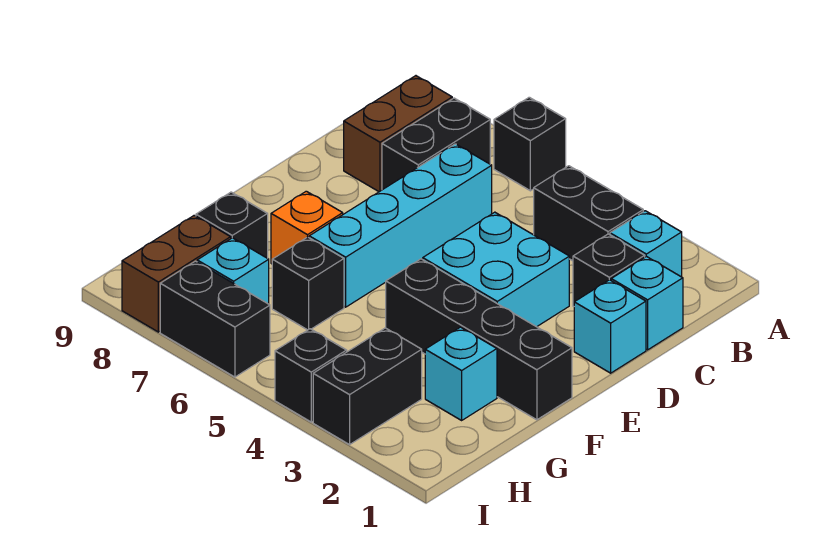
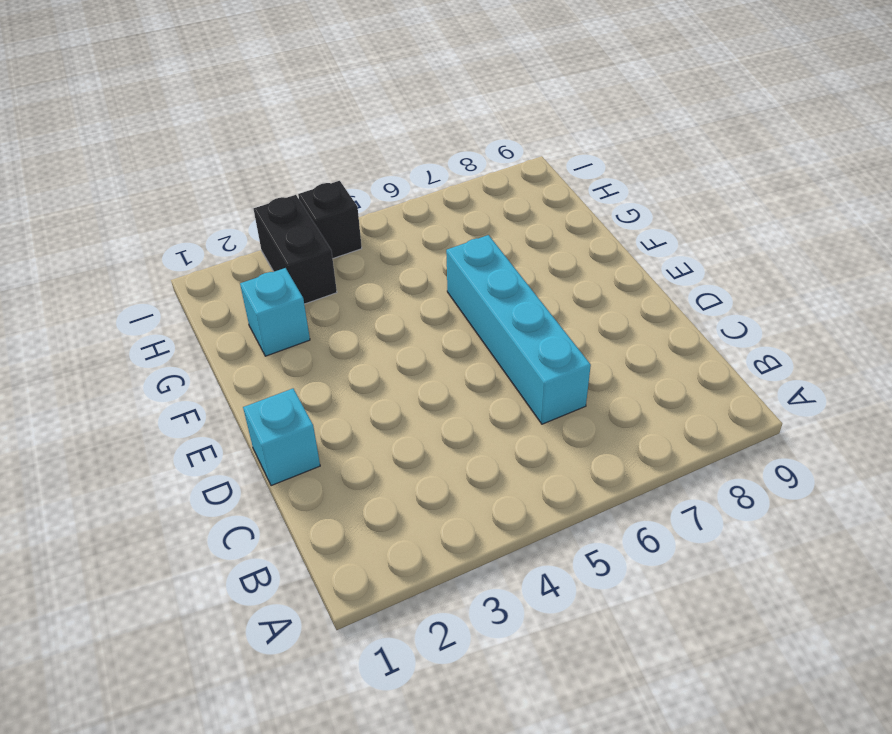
none -> black 1x1 brick [494,97,566,191]
none -> cyan 1x1 brick [610,211,682,277]
none -> black 1x2 brick [534,166,643,261]

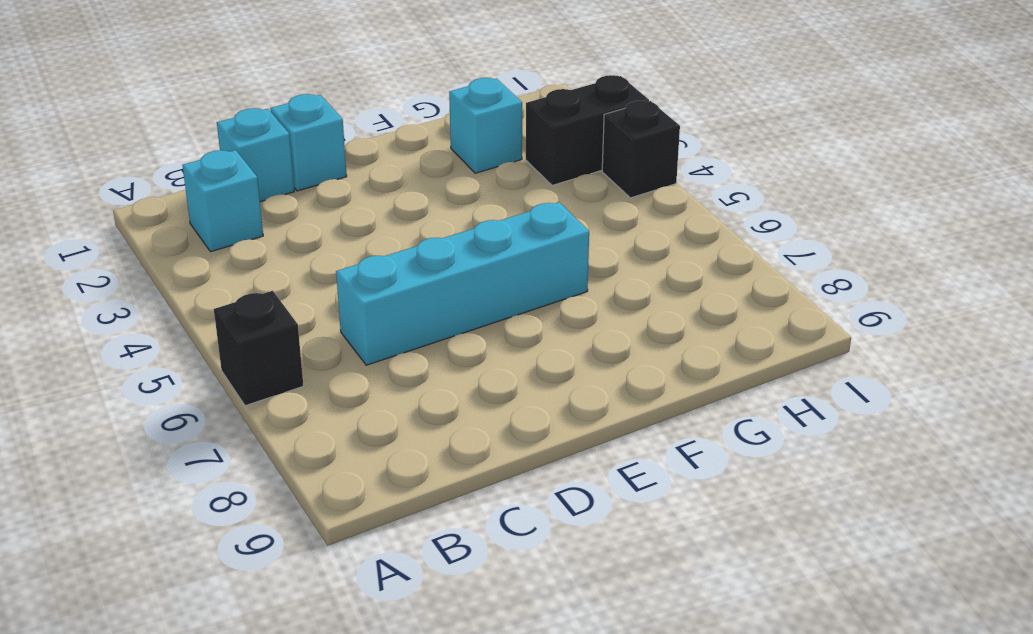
none -> black 1x2 brick [534,166,643,261]
none -> black 1x2 brick [382,98,490,190]
none -> brown 1x2 brick [344,76,452,192]

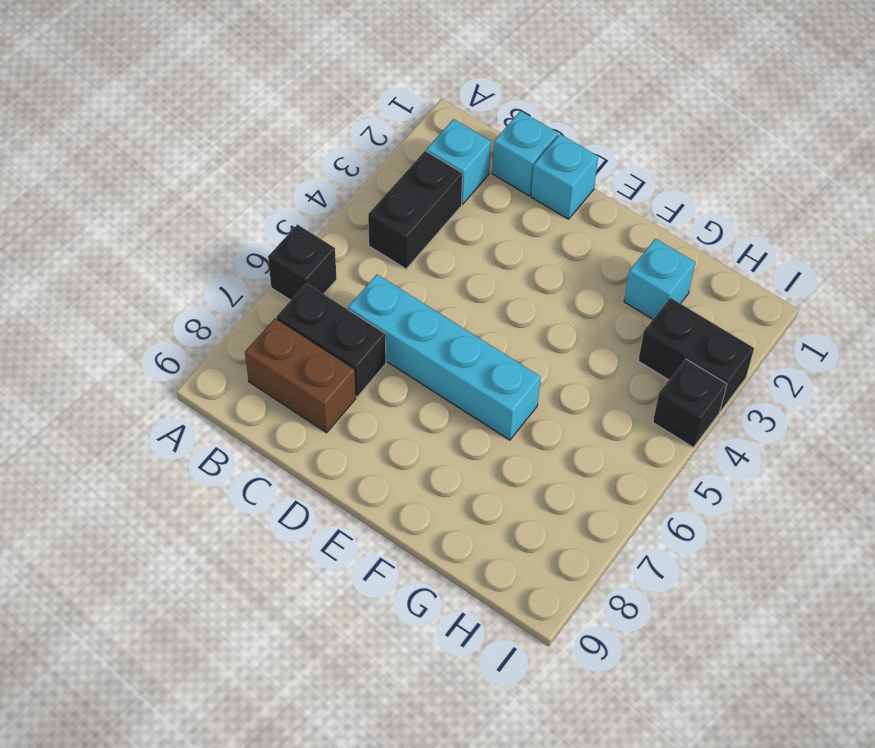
none -> black 1x1 brick [573,234,645,306]
none -> cyan 2x2 brick [422,212,569,327]
none -> black 1x4 brick [386,259,572,420]

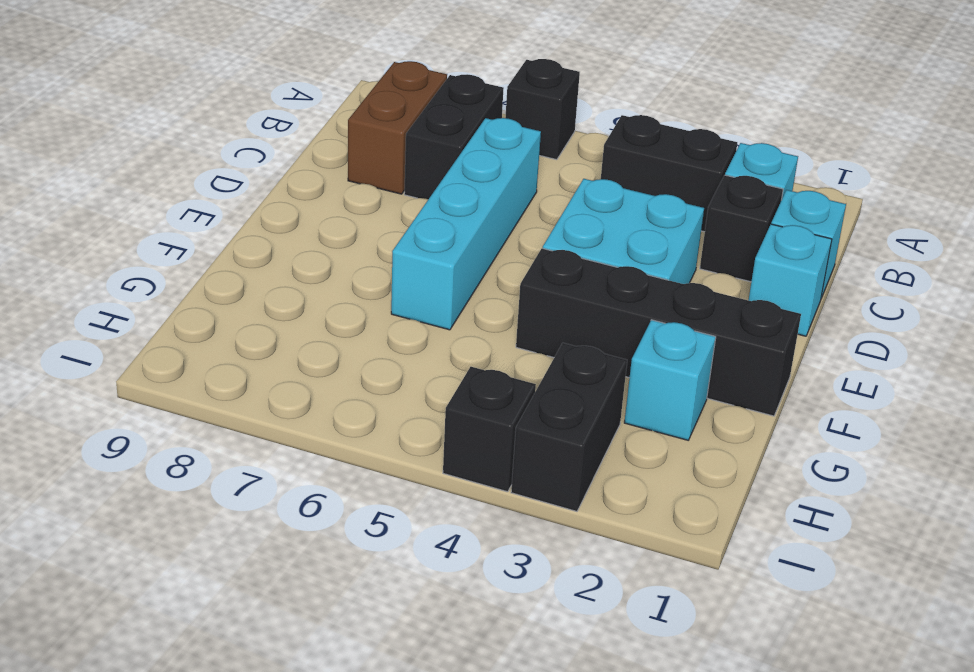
none -> orange 1x1 brick [271,191,343,264]
none -> black 1x1 brick [272,237,344,330]
none -> black 1x1 brick [196,192,268,258]

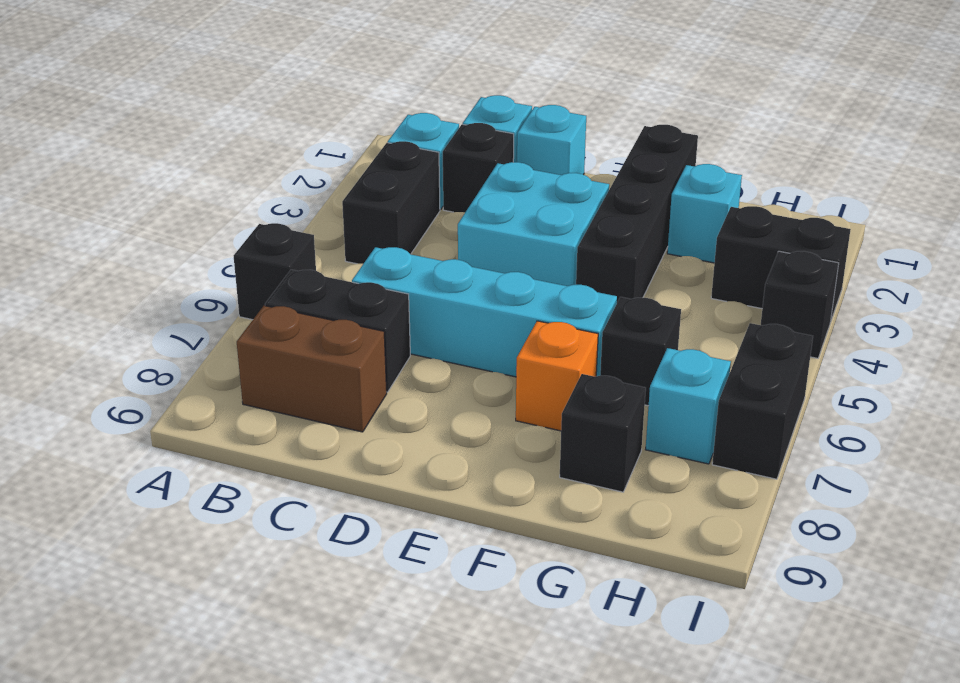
none -> brown 1x2 brick [122,215,231,332]

